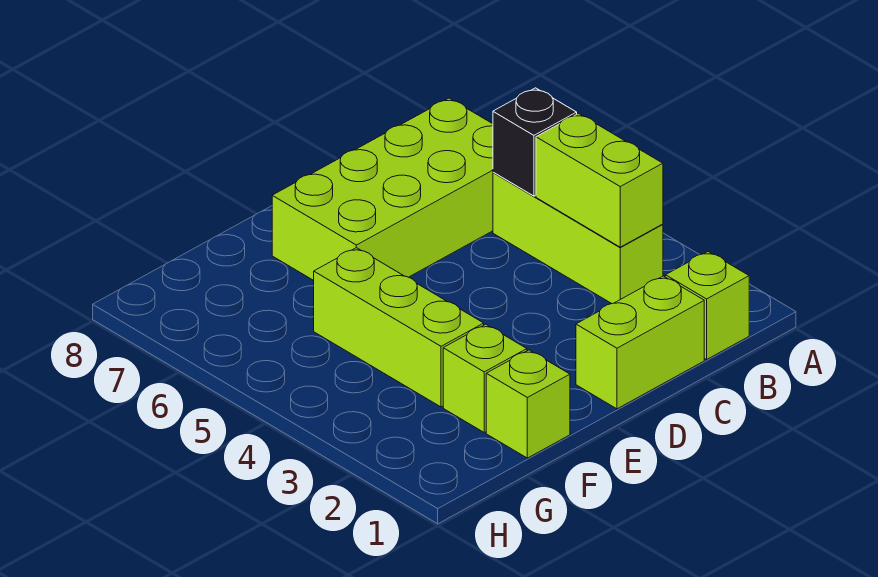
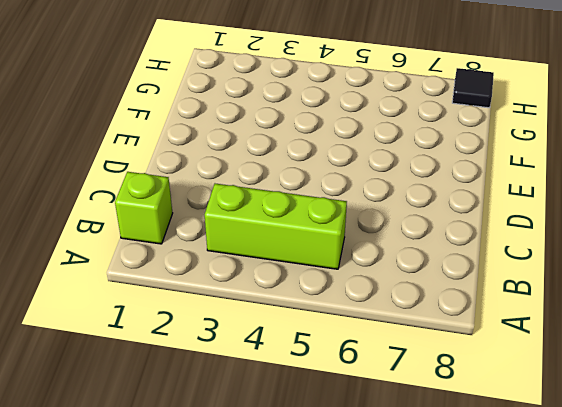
black 1x1 tile [452,68,494,108] -> none
none -> lime 2x4 brick [272,98,493,280]
none -> lime 1x2 brick [576,276,704,409]

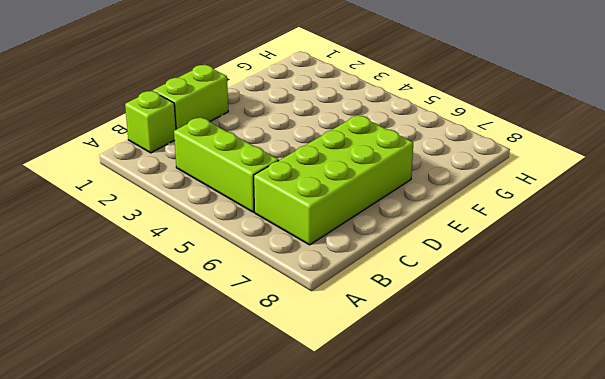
none -> lime 1x1 brick [486,350,570,458]
none -> lime 1x1 brick [443,324,527,432]

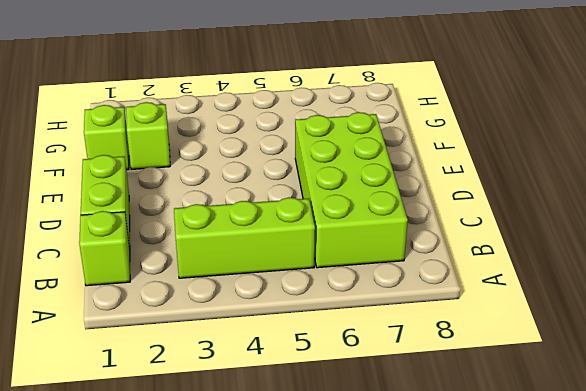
none -> lime 1x3 brick [314,248,484,407]
none -> lime 1x2 brick [536,113,663,247]

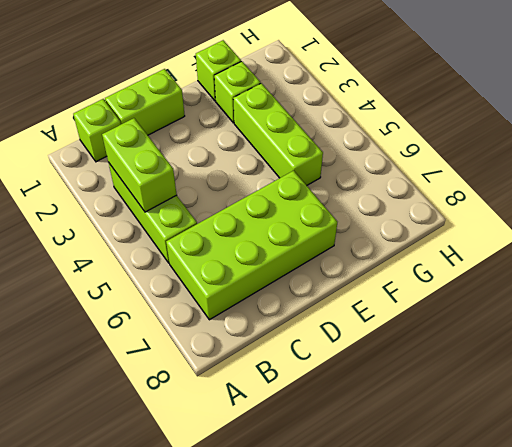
none -> black 1x1 brick [493,88,577,196]

